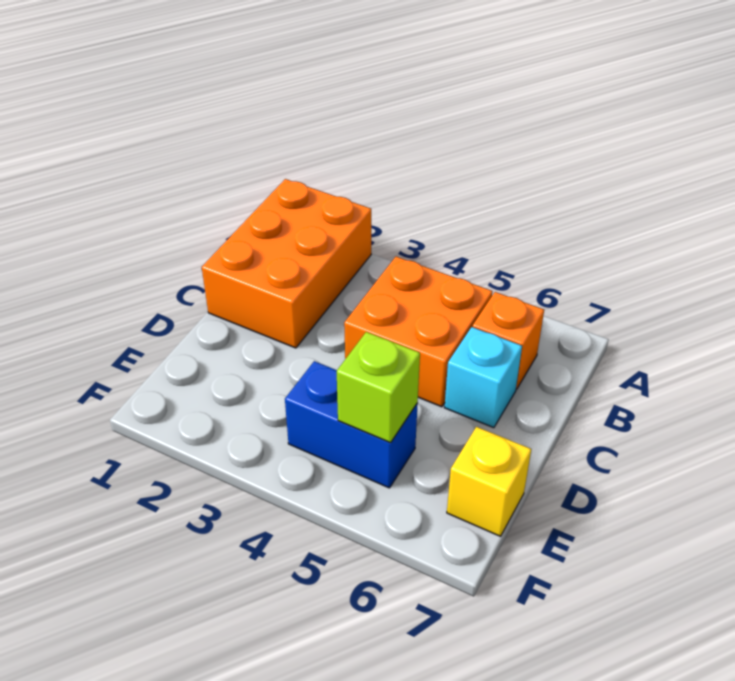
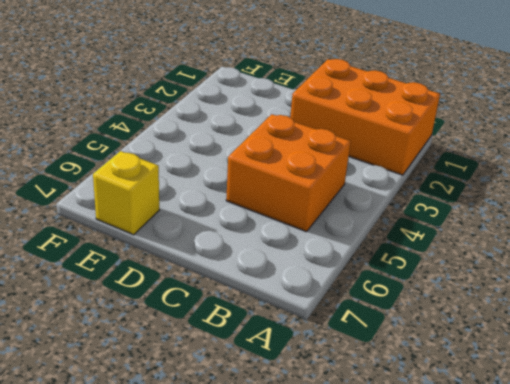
none -> orange 1x1 brick [473,292,544,389]
none -> cyan 1x1 brick [444,327,522,428]

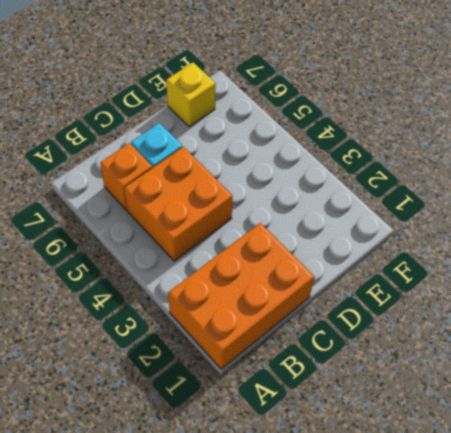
none -> blue 1x2 brick [285,361,418,488]
none -> lime 1x1 brick [337,332,420,443]

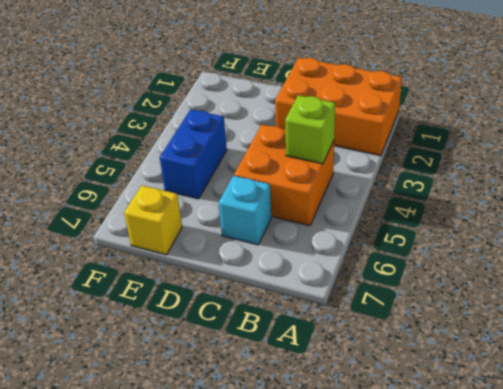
lime 1x1 brick [285,95,335,164] -> lime 1x1 brick moved to [337,332,420,443]
none -> orange 1x1 brick [473,292,544,389]

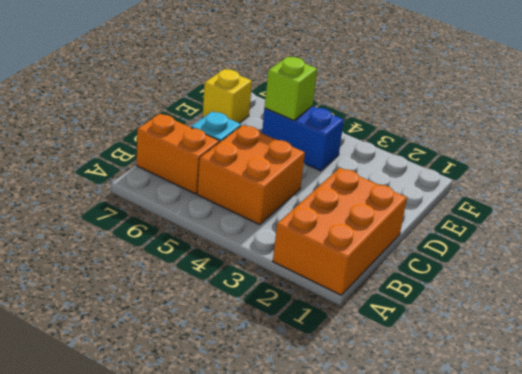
orange 1x2 brick [137,114,220,194] -> orange 1x1 brick [473,292,544,389]

